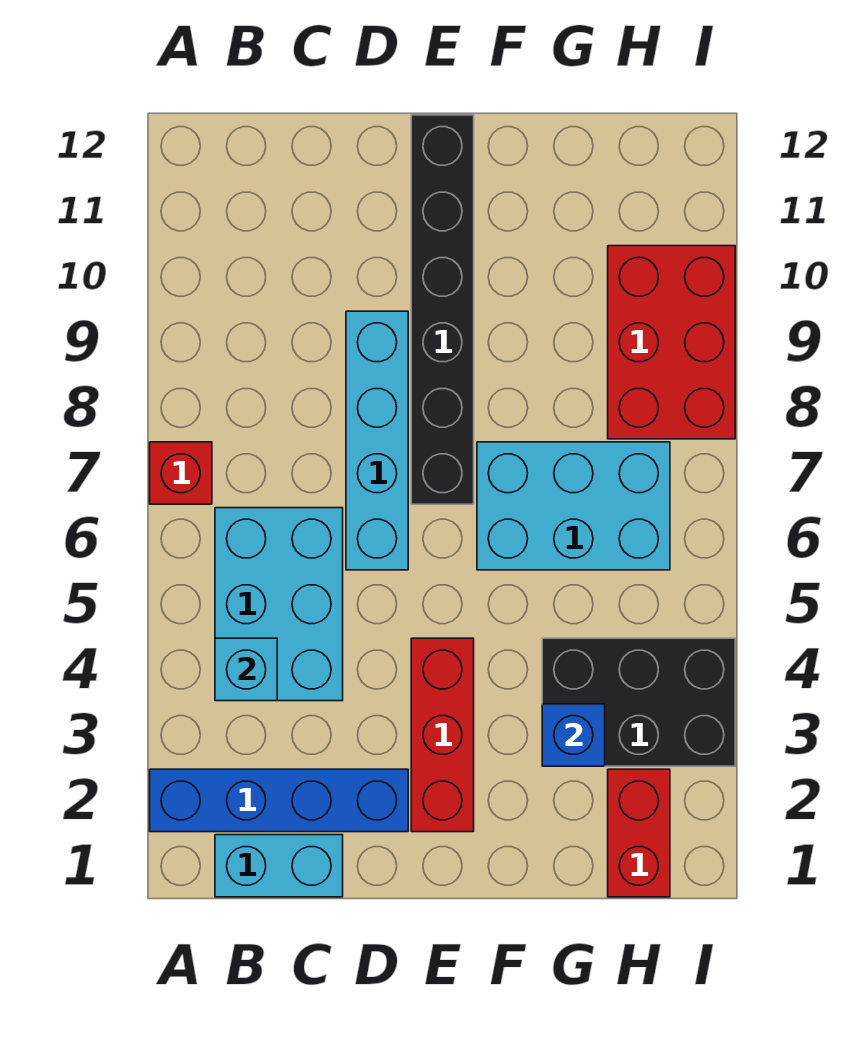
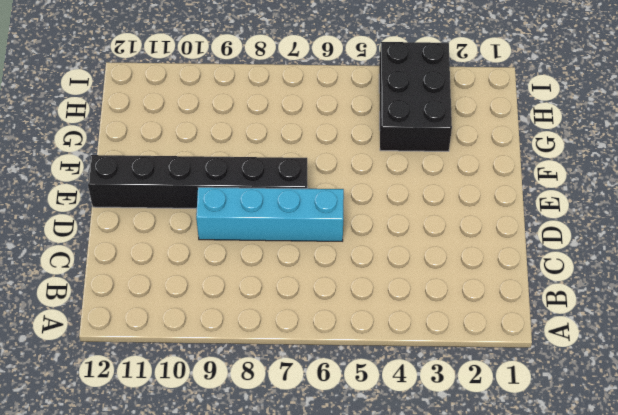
none -> blue 1x4 brick [150,769,408,832]
none -> red 1x1 brick [150,442,212,504]
none -> cyan 1x2 brick [215,835,343,897]

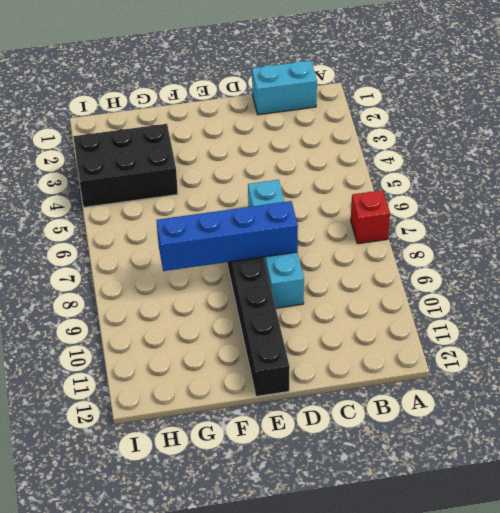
blue 1x4 brick [156,201,298,271] -> blue 1x4 brick moved to [150,769,408,832]
none -> cyan 2x3 brick [215,508,343,701]
none -> red 1x3 brick [411,638,474,832]
none -> cyan 2x3 brick [477,442,670,570]

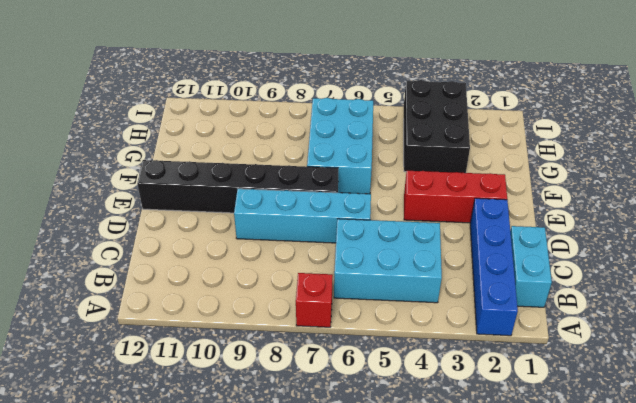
none -> red 1x2 brick [608,769,670,897]
none -> red 2x3 brick [608,246,735,439]
none -> cyan 1x1 brick [215,638,277,701]

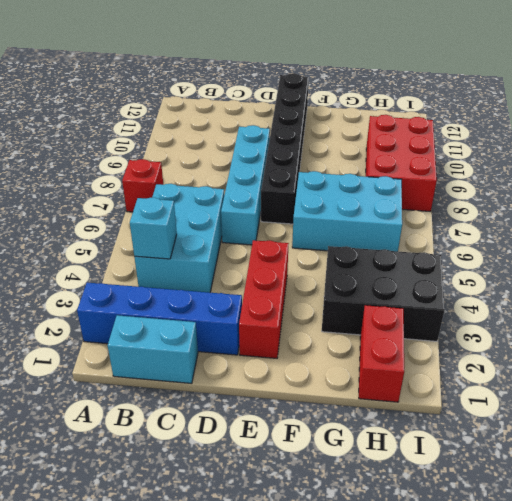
none -> blue 1x1 brick [542,704,605,766]

